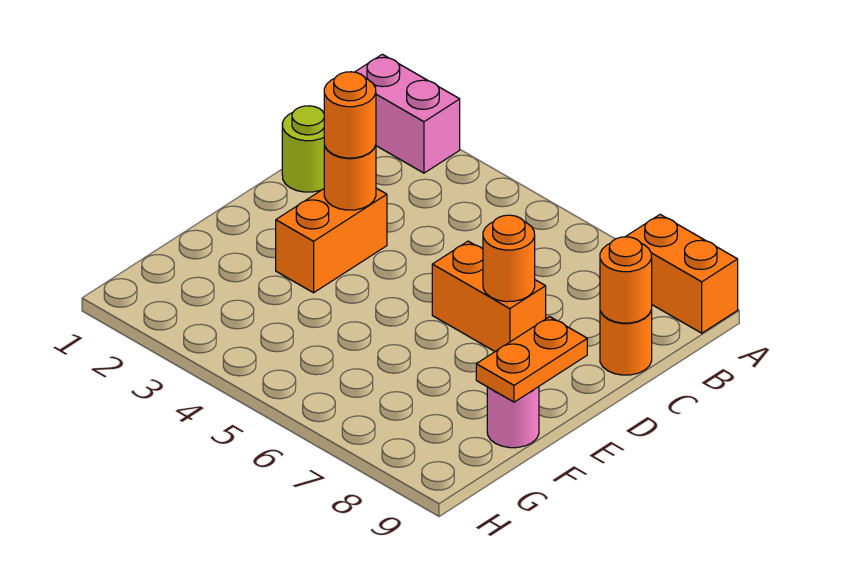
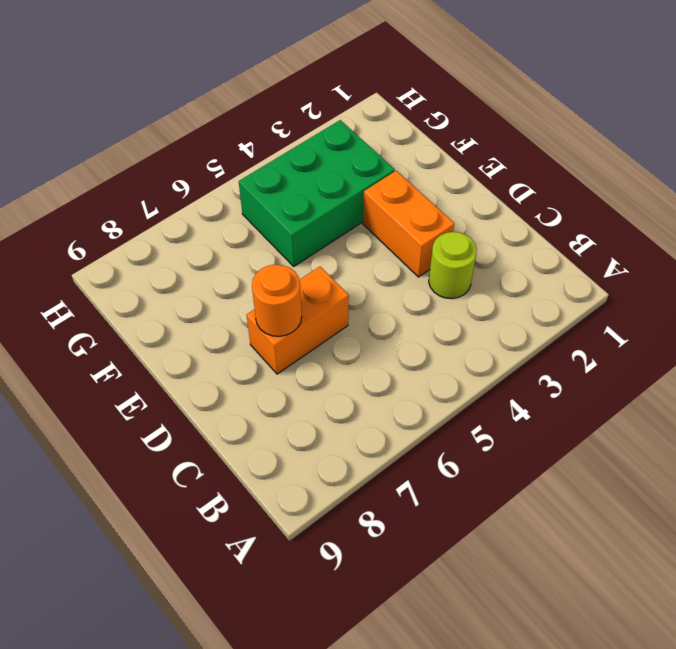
lime 1x1 round brick [429,232,477,299] -> lime 1x1 round brick moved to [282,106,324,192]
green 2x3 brick [239,120,395,266] -> none
none -> pink 1x2 brick [355,54,460,173]
none -> orange 1x2 brick [626,215,738,333]
none -> orange 1x1 round brick [600,310,652,375]

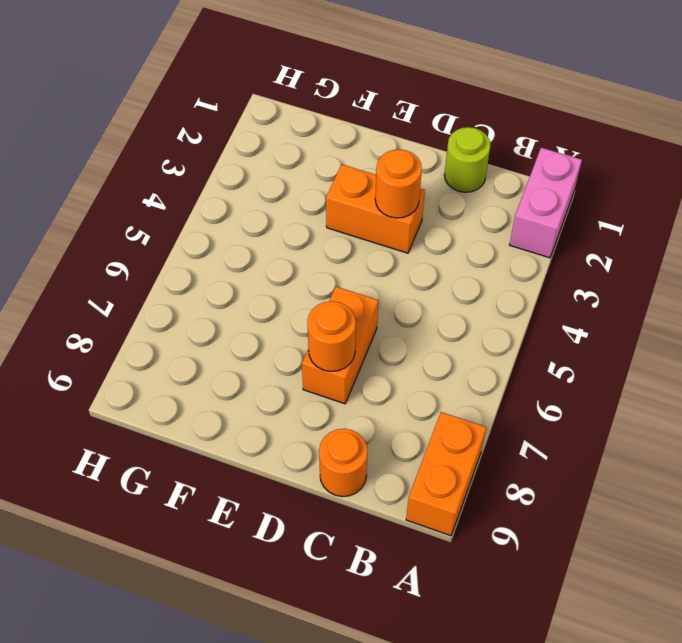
none -> pink 1x1 round brick [487,387,539,448]
none -> orange 1x1 round brick [600,237,652,323]
none -> orange 1x2 plate [476,317,587,402]

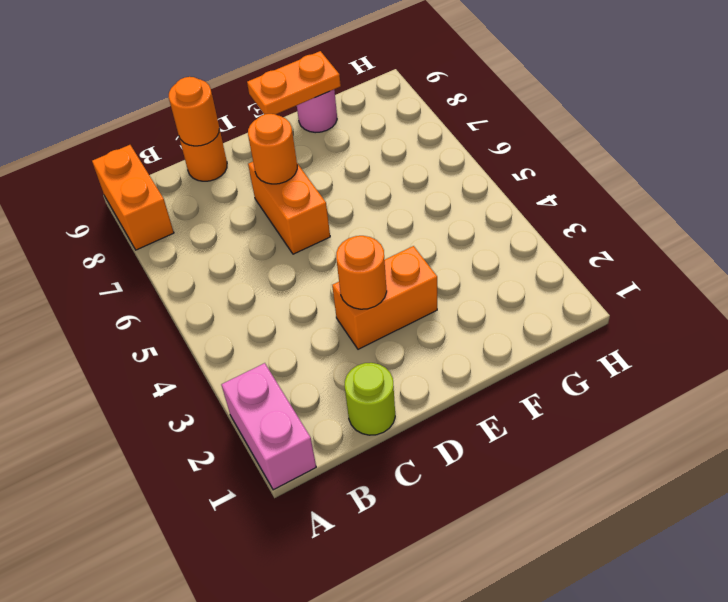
none -> orange 1x1 round brick [324,72,376,158]

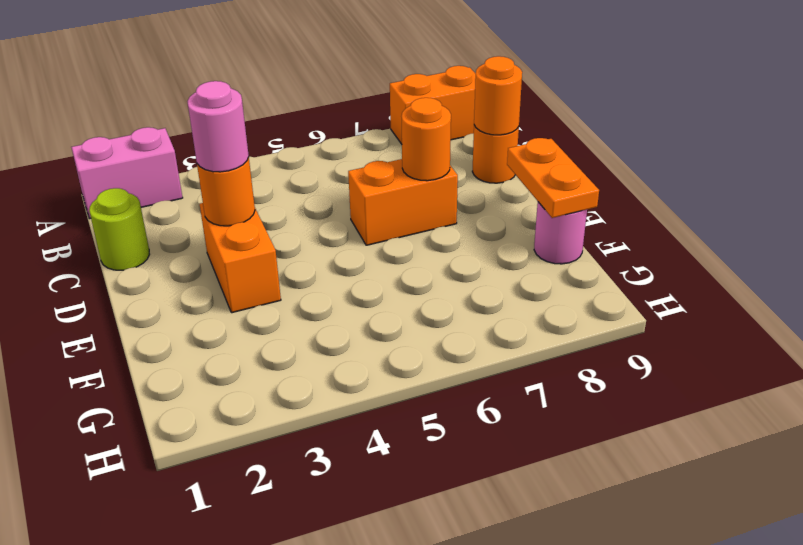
pink 1x1 round brick [187,81,249,172] -> orange 1x1 round brick [324,72,376,158]

